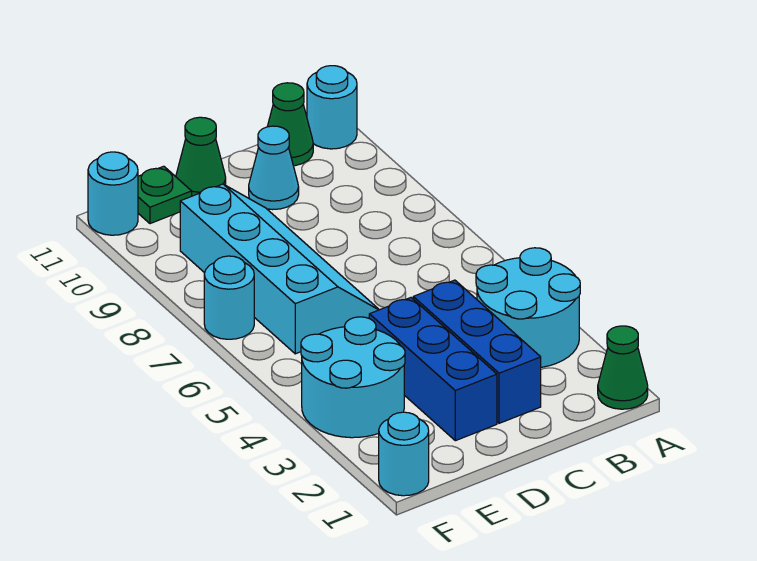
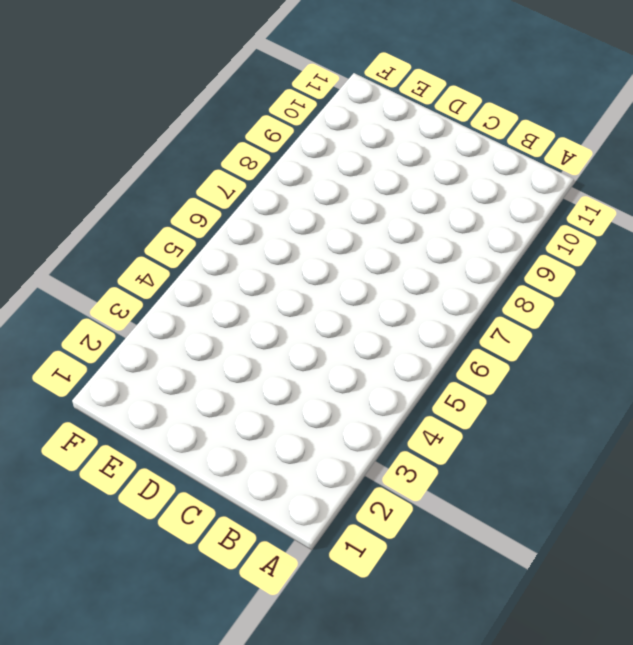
none -> green 1x1 cone [598,326,648,409]
none -> cyan 2x2 round brick [476,248,580,367]
none -> cyan 1x1 round brick [307,66,357,149]

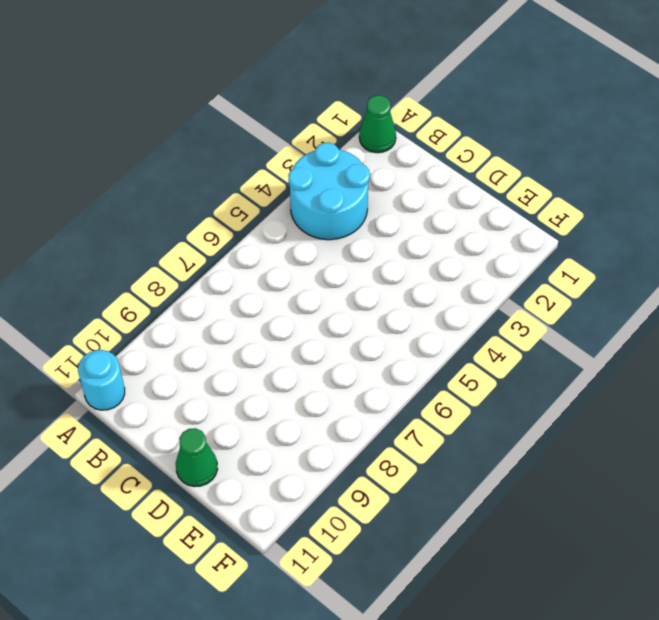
none -> green 1x1 cone [267,83,313,166]
none -> blue 1x3 brick [413,280,541,423]
none -> cyan 1x1 cone [249,126,299,210]

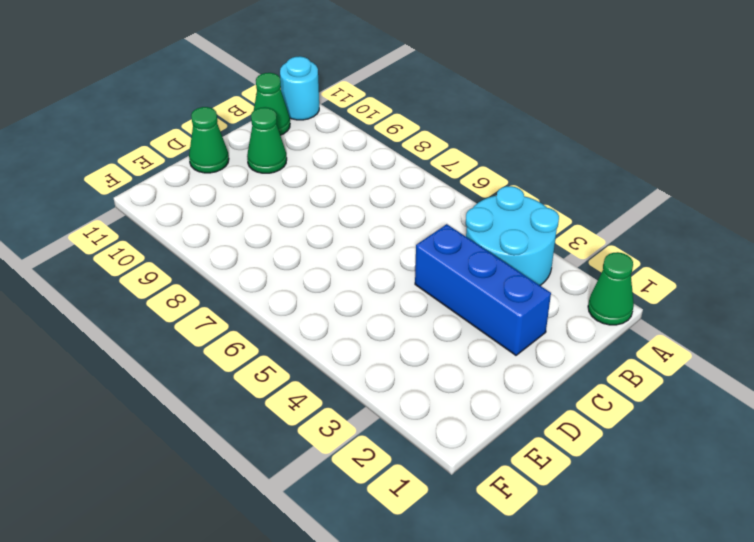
green 1x1 cone [247,107,287,173] -> cyan 1x1 cone [249,126,299,210]
none -> blue 1x3 brick [369,298,497,441]
none -> cyan 2x4 slope [180,184,379,354]
none -> cyan 2x2 round brick [301,317,405,438]

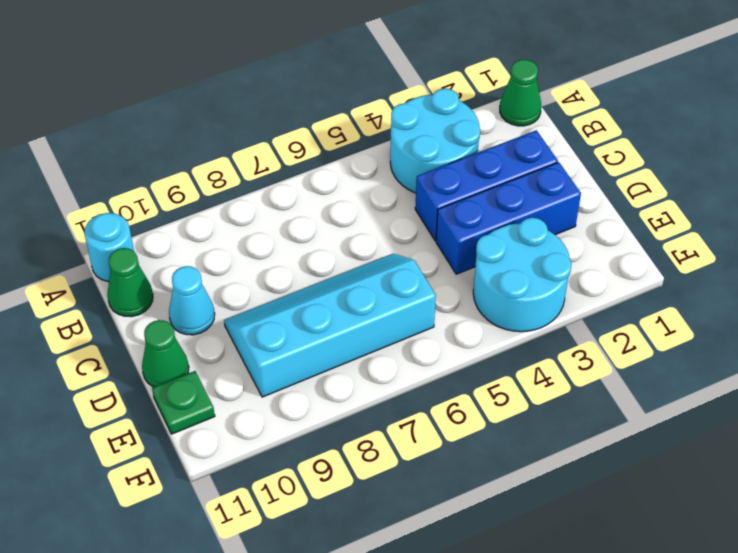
none -> cyan 1x1 round brick [379,412,429,496]
none -> cyan 1x1 round brick [204,256,254,339]
none -> cyan 1x1 round brick [88,152,138,235]

